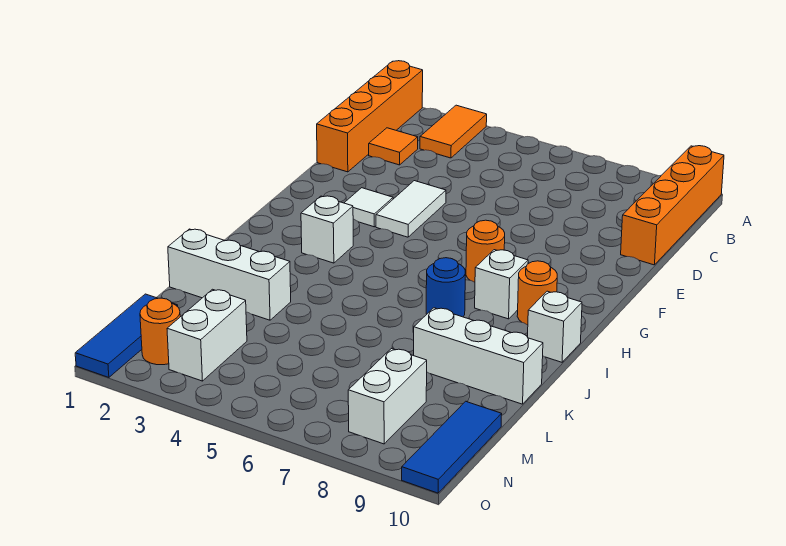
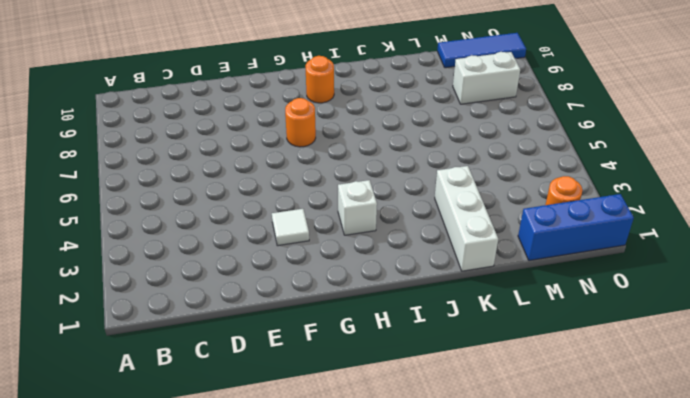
blue 1x3 brick [518,194,634,260] -> blue 1x3 tile [75,294,178,377]
none -> orange 1x4 brick [317,61,423,172]
none -> orange 1x2 tile [420,105,487,158]
none -> orange 1x4 brick [621,146,724,265]

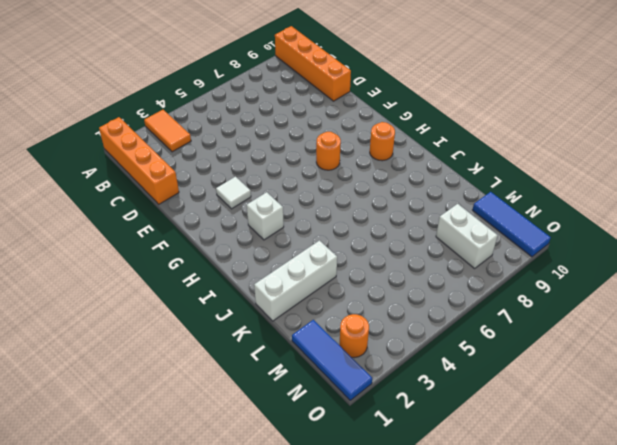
none -> orange 1x1 tile [369,128,418,165]
none -> white 1x2 tile [376,181,446,237]
none -> white 1x1 brick [475,250,528,319]

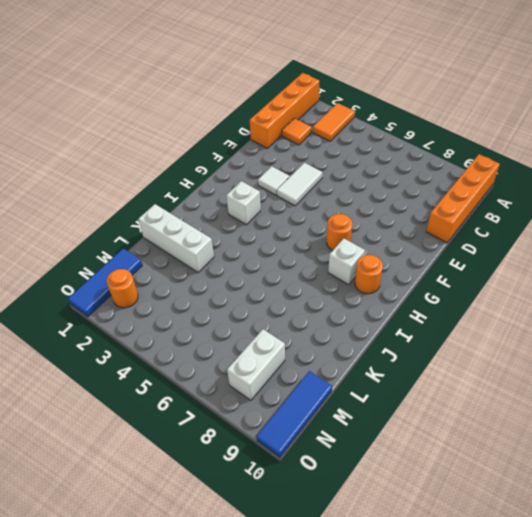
none -> blue 1x1 round brick [426,258,465,317]
none -> white 1x1 brick [528,291,582,362]
none -> white 1x3 brick [414,308,543,404]

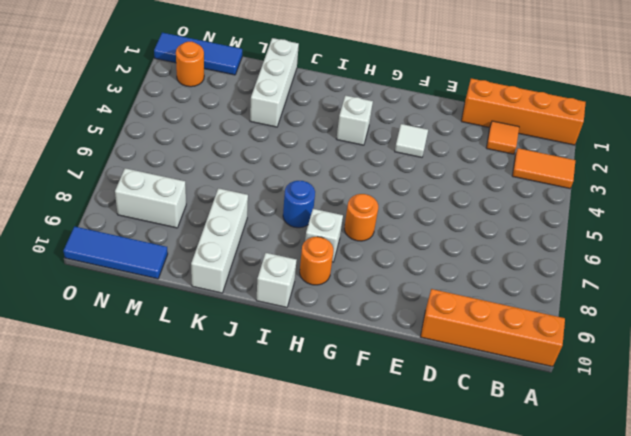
none -> white 1x2 tile [376,181,446,237]
none -> white 1x2 brick [167,289,247,381]

